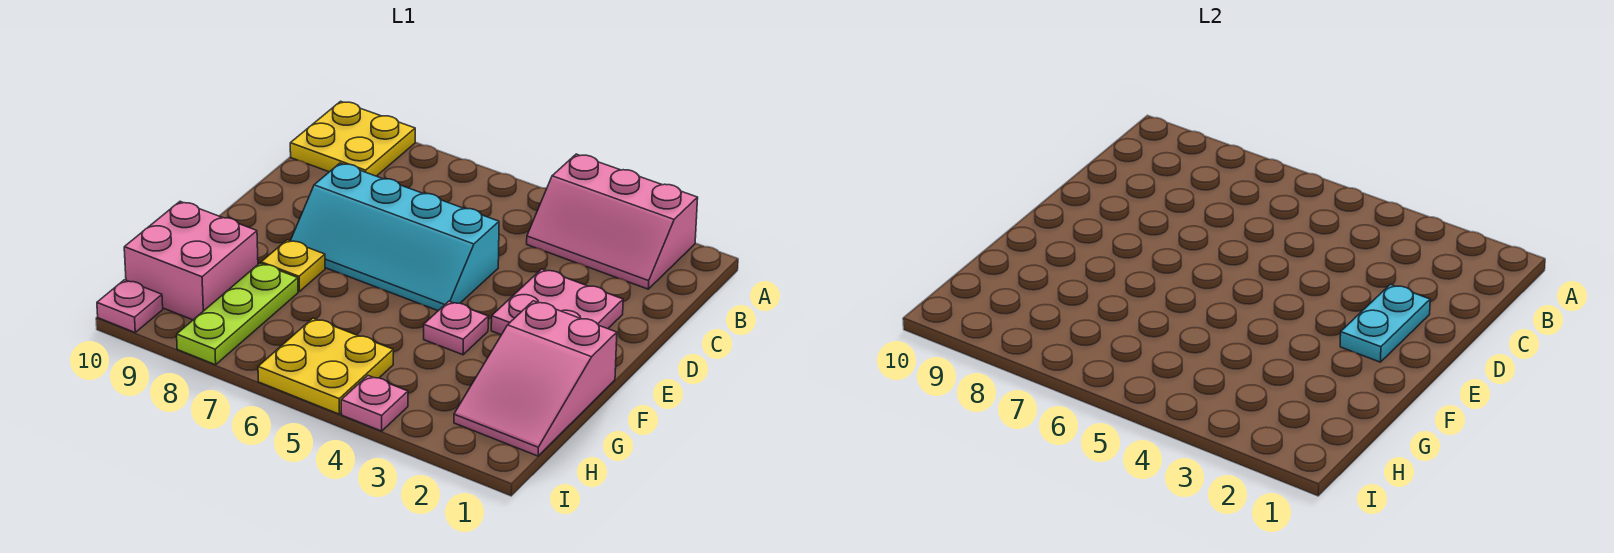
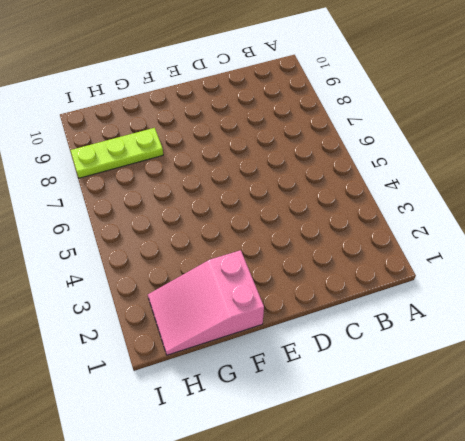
none -> pink 2x3 slope [527,154,698,289]
none -> yellow 2x2 plate [290,101,415,176]
none -> pink 2x2 plate [491,269,623,335]

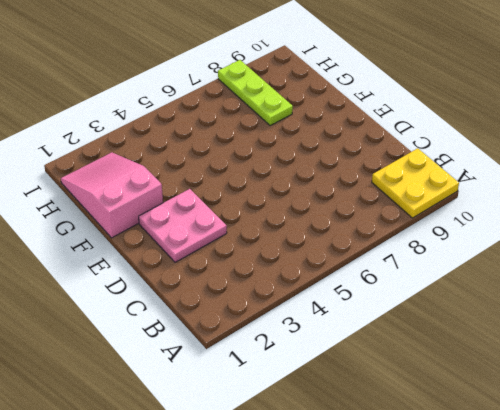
none -> pink 2x3 slope [527,154,698,289]
none -> cyan 2x4 slope [291,163,499,311]
none -> pink 1x1 plate [424,301,488,355]

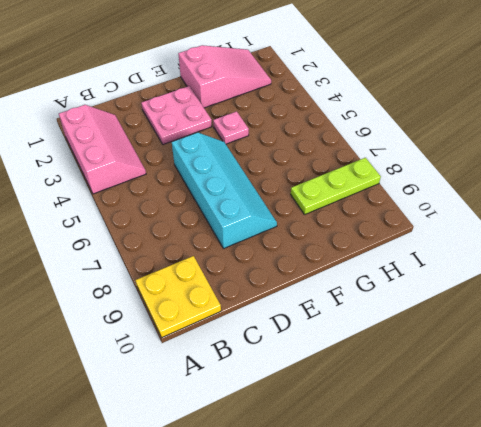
none -> yellow 1x1 plate [261,240,325,291]
none -> pink 2x2 brick [124,202,258,320]
none -> yellow 2x2 plate [258,318,393,414]

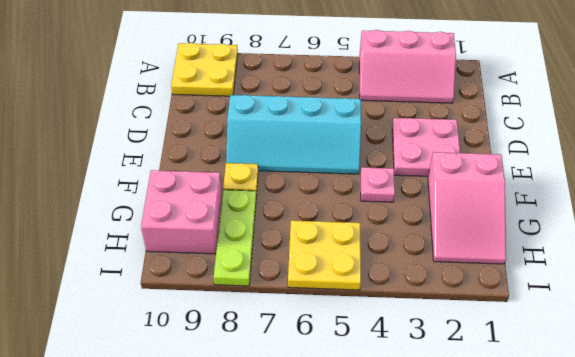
none -> pink 1x1 plate [341,376,408,431]
none -> pink 1x1 plate [97,280,163,332]
none -> cyan 1x2 plate [1340,284,1430,362]

